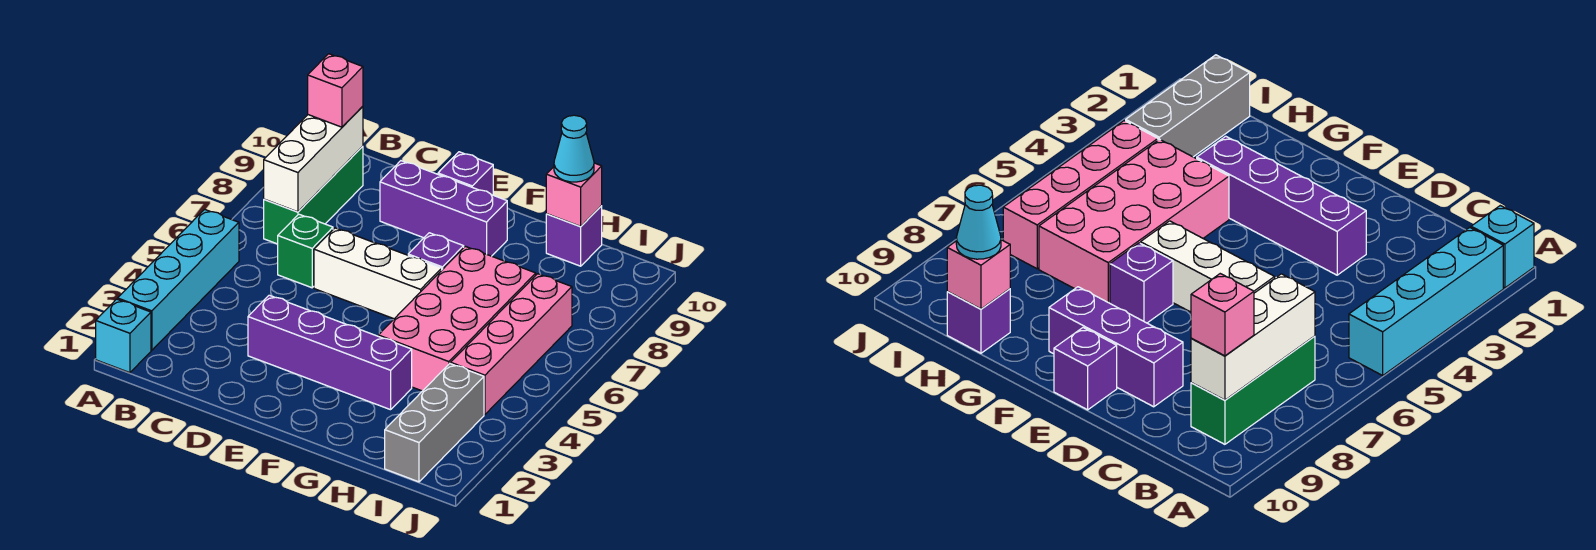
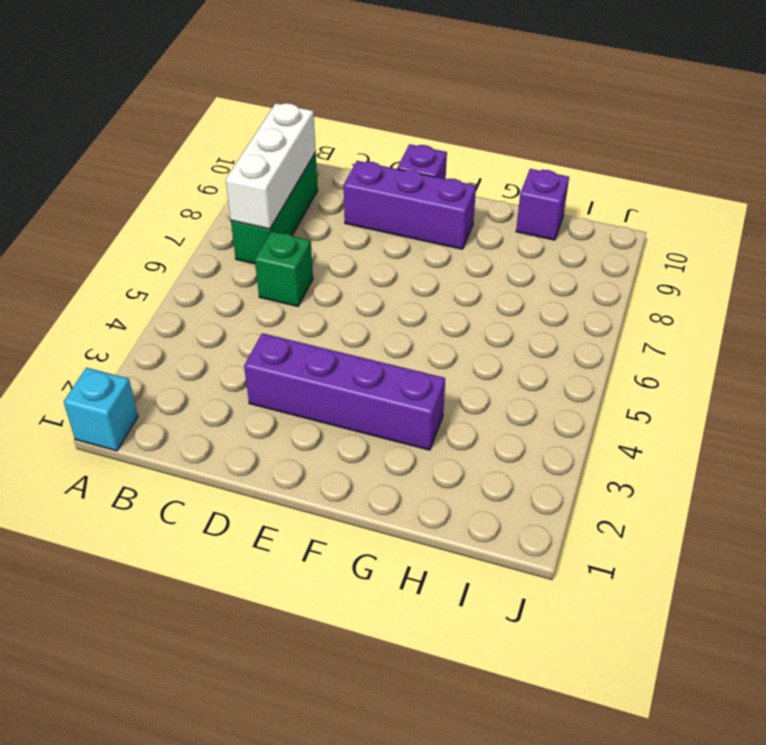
none -> cyan 1x4 brick [118,209,239,350]
none -> white 1x3 brick [314,228,442,319]
none -> purple 1x1 brick [408,233,464,270]

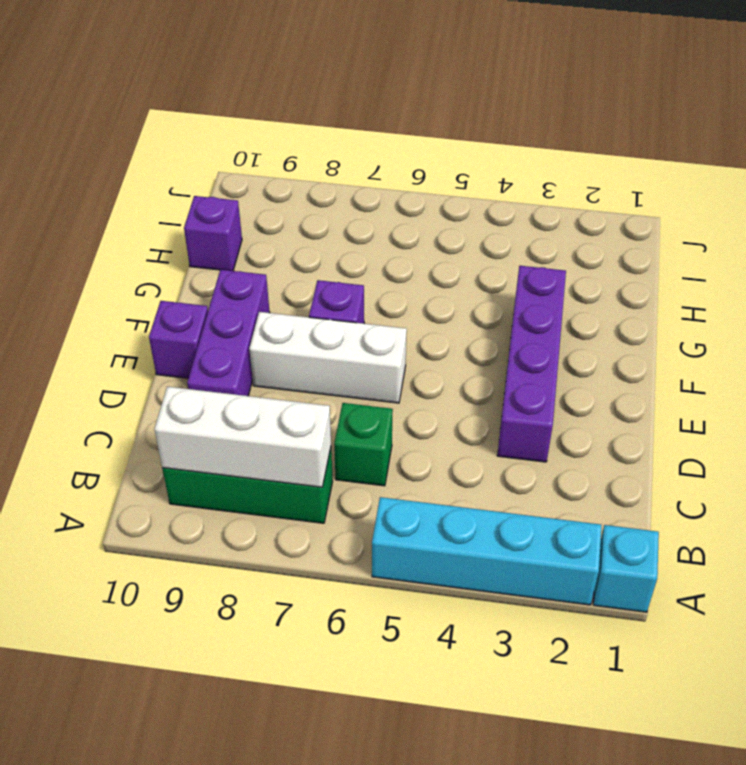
white 1x3 brick [249,312,407,403] -> white 1x3 brick turned to [314,228,442,319]
none -> pink 2x4 brick [378,246,536,391]
none -> grey 1x3 brick [385,364,484,482]
none -> pink 1x4 brick [451,274,572,414]

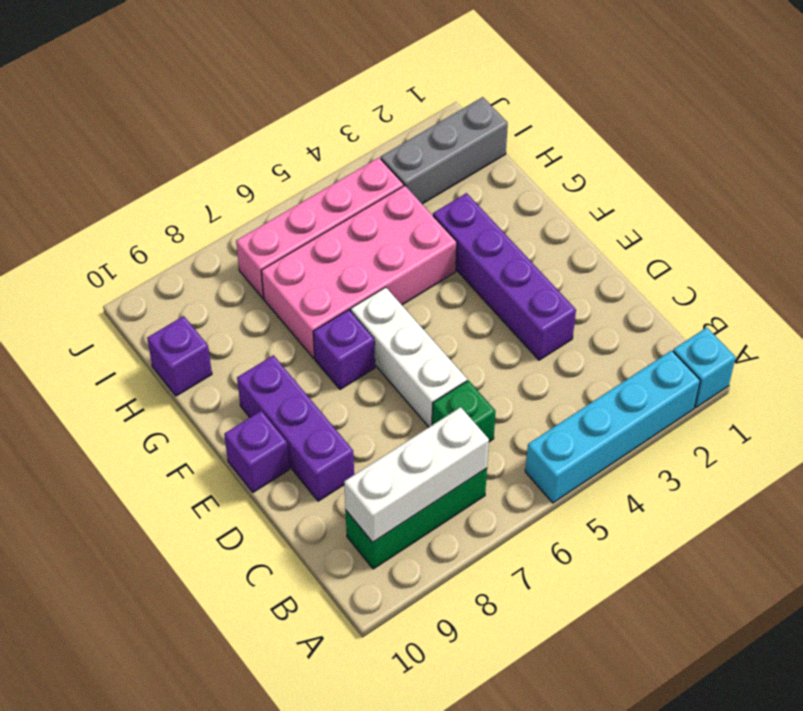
none -> pink 1x1 brick [546,163,602,226]
none -> pink 1x1 brick [308,54,363,127]
none -> cyan 1x1 cone [554,115,594,182]

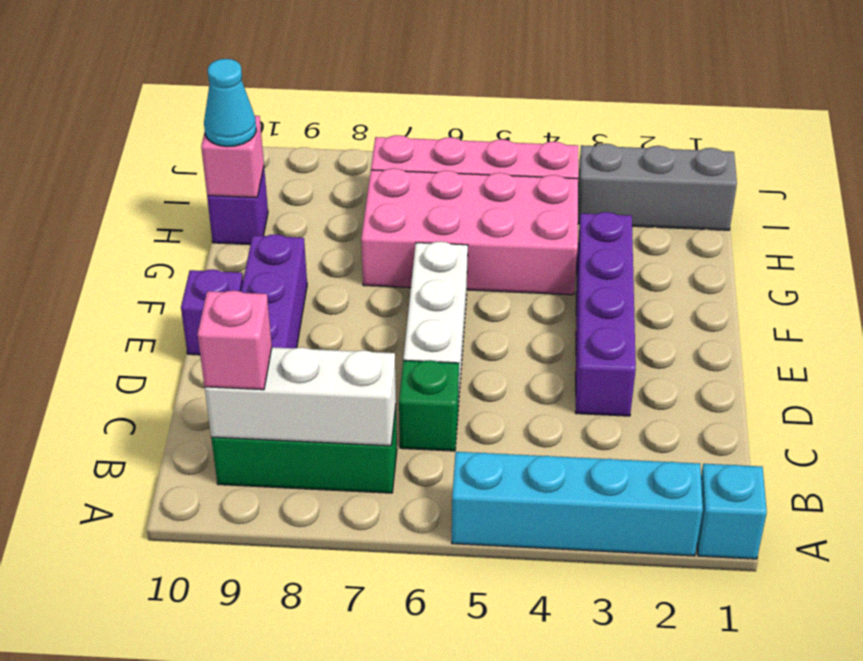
none -> purple 1x1 brick [408,233,464,270]

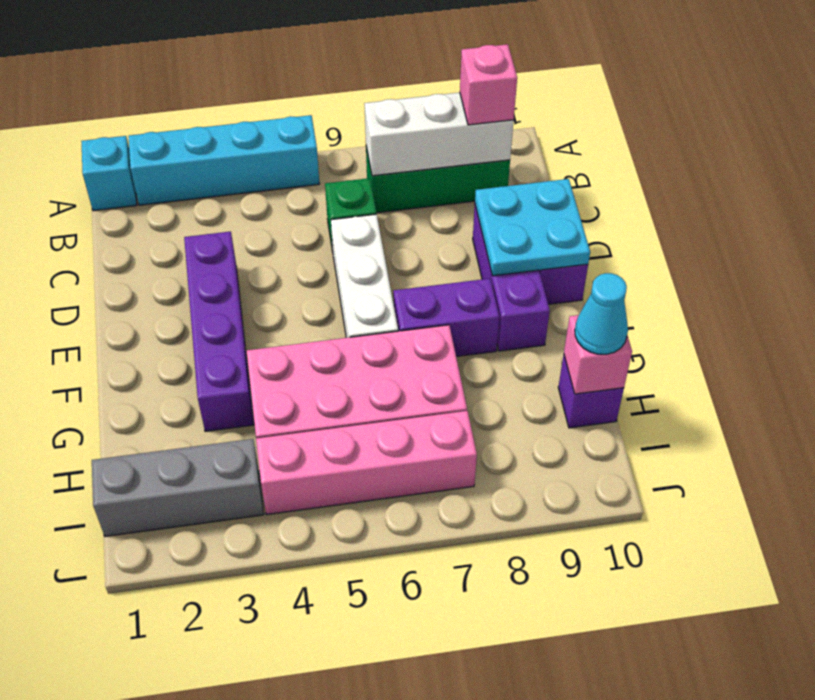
cyan 2x2 plate [475,179,590,276] -> none
purple 1x2 brick [393,279,499,357] -> purple 1x1 brick [408,233,464,270]

